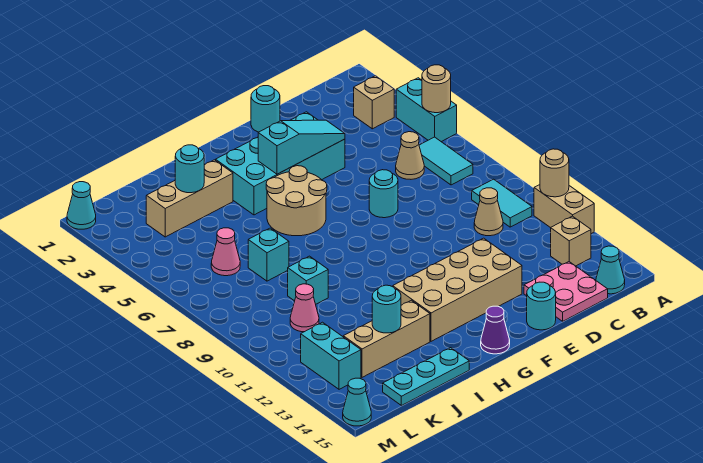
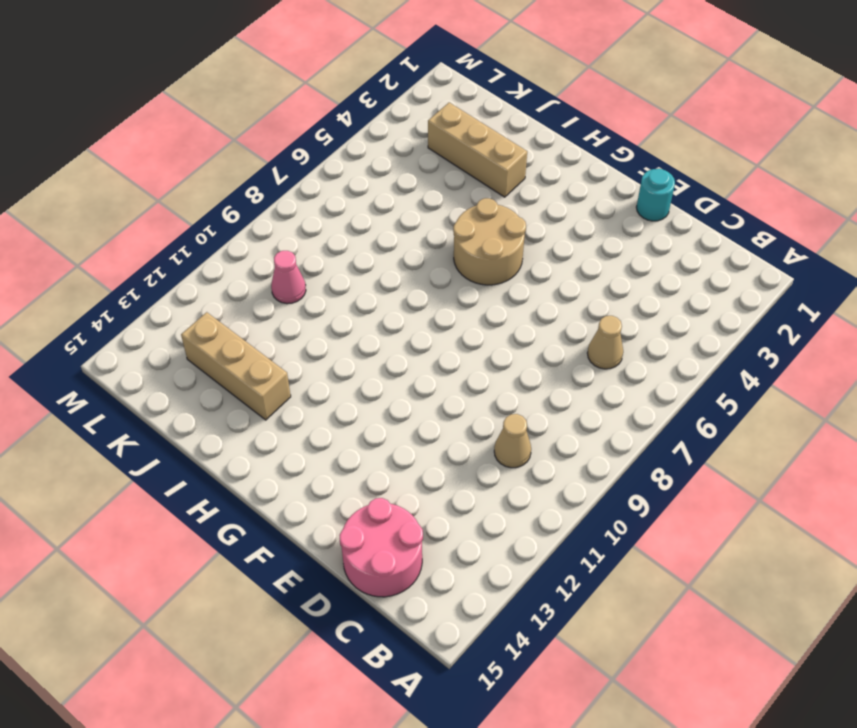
pink 2x2 round brick [340,498,423,597] -> pink 2x2 plate [524,262,608,321]
none -> cyan 1x2 brick [396,78,457,142]
none -> tan 1x2 brick [534,185,594,234]
none -> tan 1x1 brick [354,76,394,129]
none -> cyan 1x2 tile [419,137,473,185]

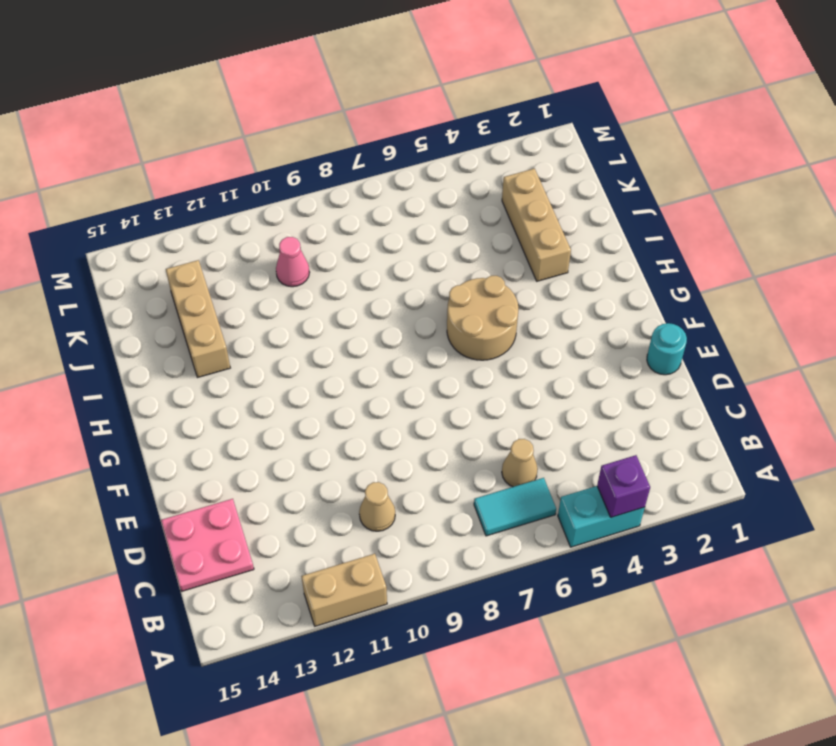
purple 1x1 brick [597,455,650,517] -> none
none -> tan 1x1 brick [354,76,394,129]
none -> cyan 1x2 tile [472,179,532,227]
none -> tan 1x1 brick [551,216,591,266]
none -> cyan 1x1 cone [596,246,625,294]

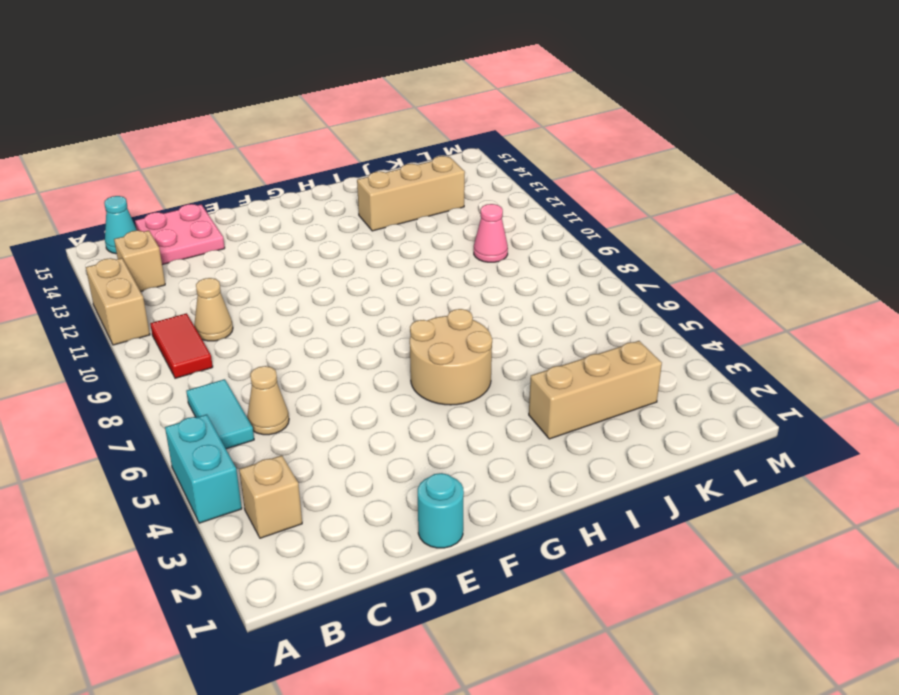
red 1x2 tile [150,313,213,378] -> cyan 1x2 tile [472,179,532,227]
none -> cyan 2x4 brick [216,112,345,215]
none -> cyan 1x1 round brick [369,170,398,218]
none -> tan 2x4 brick [393,238,522,341]
none -> cyan 1x1 round brick [527,282,556,330]

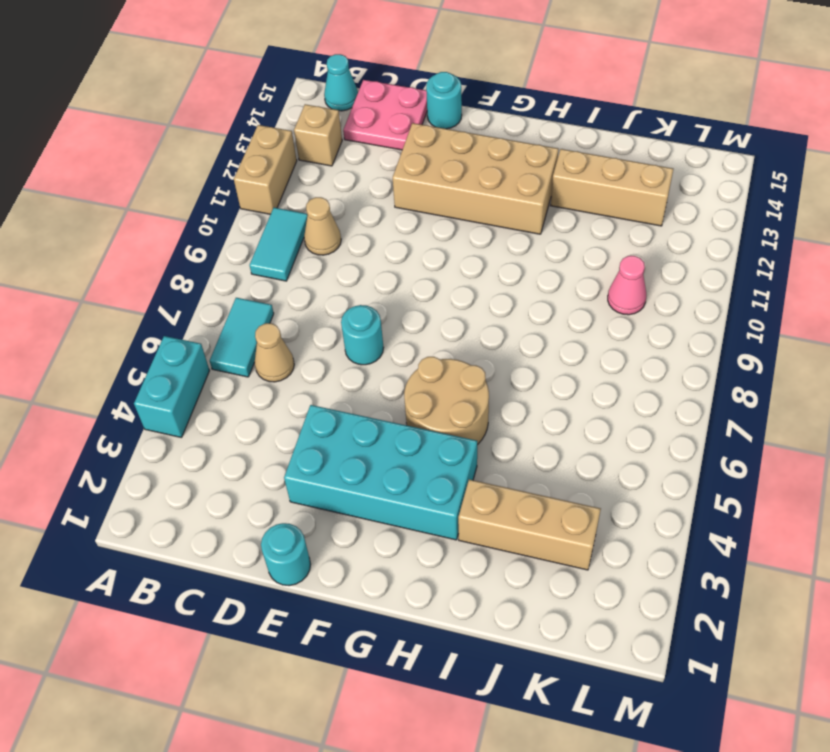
none -> tan 1x1 brick [354,76,394,129]
none -> purple 1x1 cone [481,306,510,354]
none -> cyan 1x3 plate [383,348,469,406]
none -> cyan 1x1 brick [248,228,289,281]

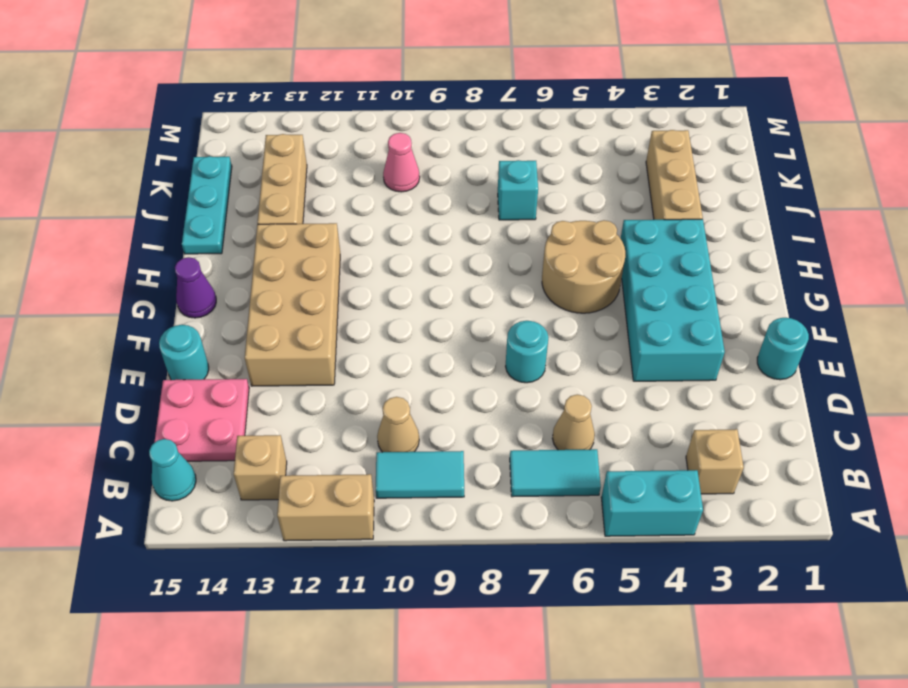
none -> cyan 1x1 brick [288,256,328,304]
none -> pink 1x1 cone [211,228,240,276]
none -> cyan 1x2 brick [301,322,361,389]
none -> cyan 1x1 cone [67,182,96,229]

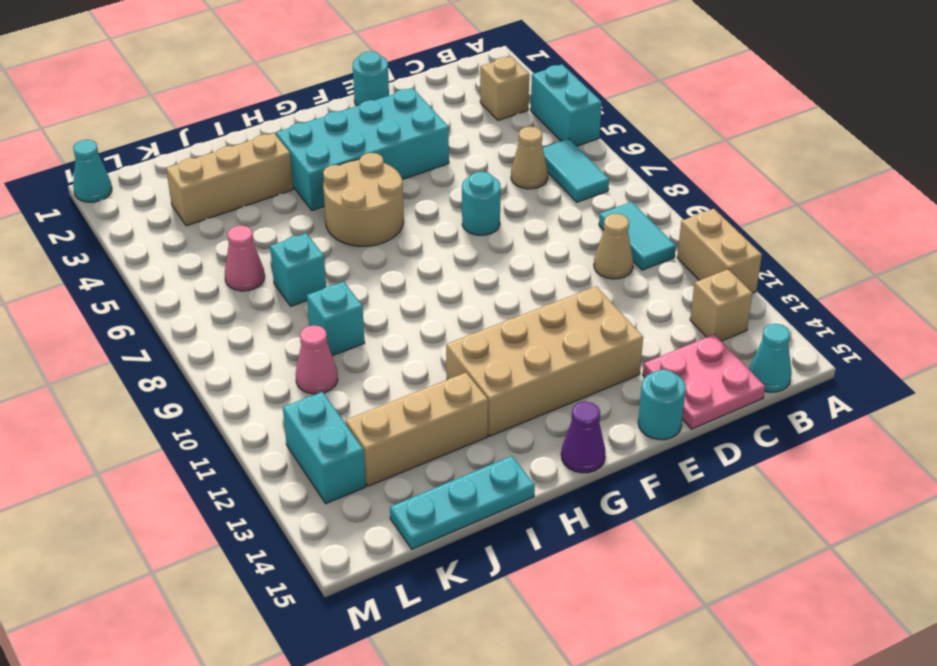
none -> cyan 1x1 cone [343,378,371,426]
none -> tan 1x1 round brick [422,65,451,113]
none -> tan 1x1 round brick [540,149,569,197]
none -> cyan 1x3 slope [258,120,345,174]

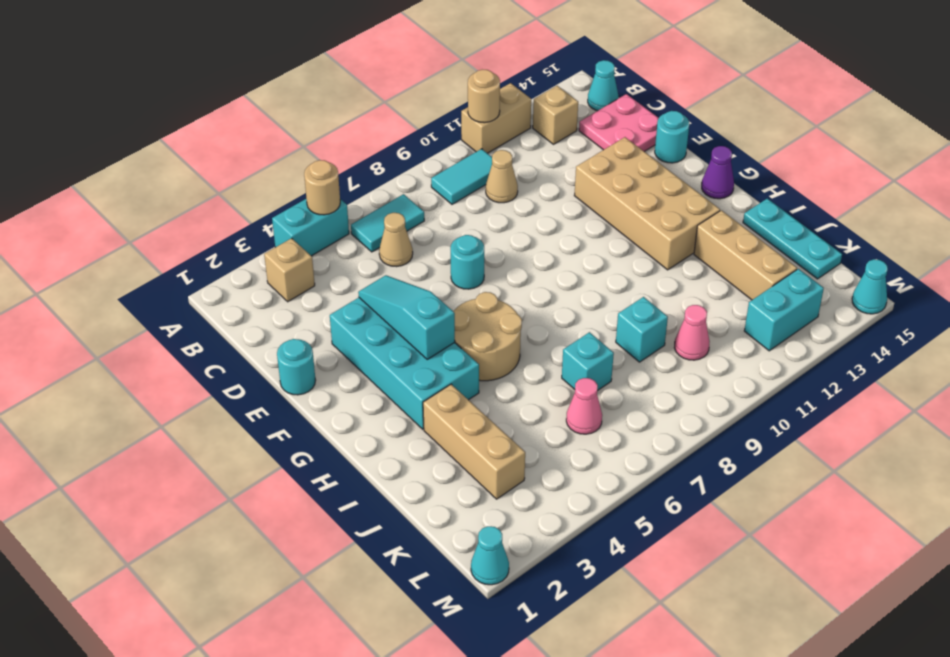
none -> cyan 1x1 round brick [175,145,204,193]
none -> cyan 1x1 round brick [372,285,401,333]

